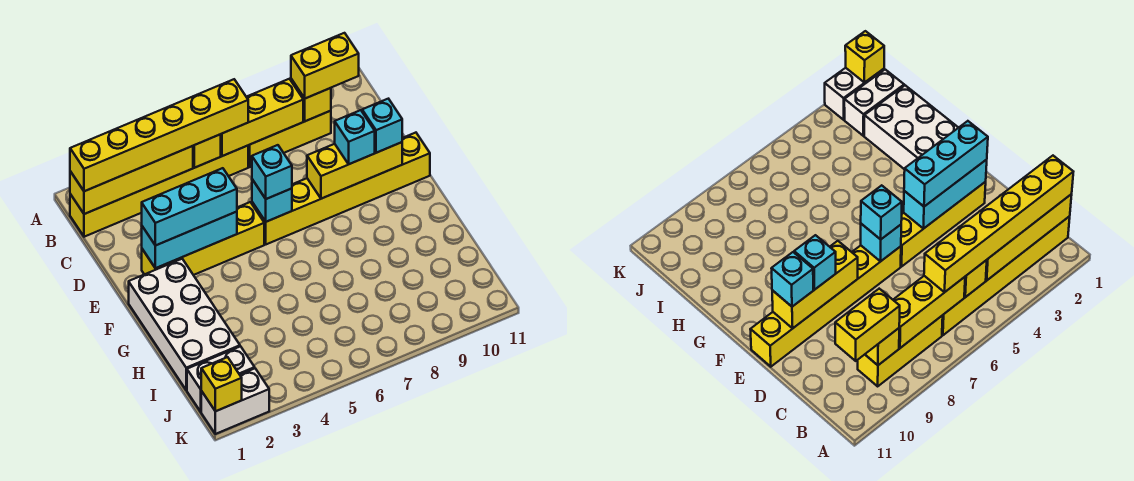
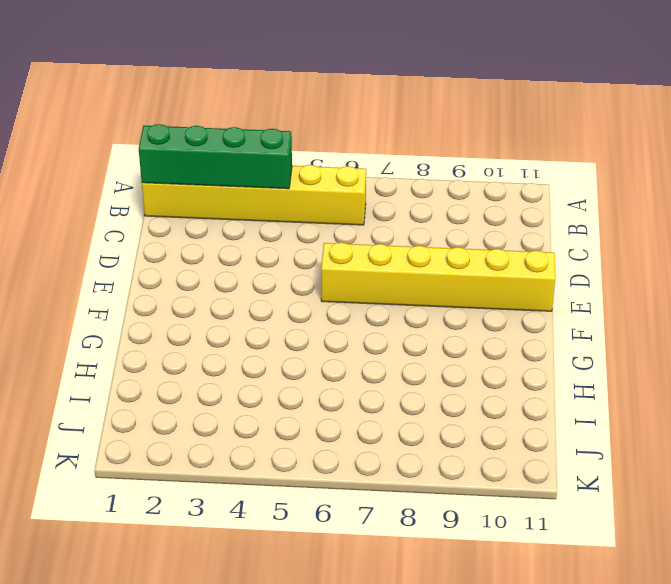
green 1x4 brick [139,124,292,189] -> yellow 1x4 brick [70,146,193,214]
none -> yellow 1x3 brick [248,111,331,167]
none -> yellow 1x4 brick [142,202,264,275]
none -> white 2x4 brick [129,259,240,390]

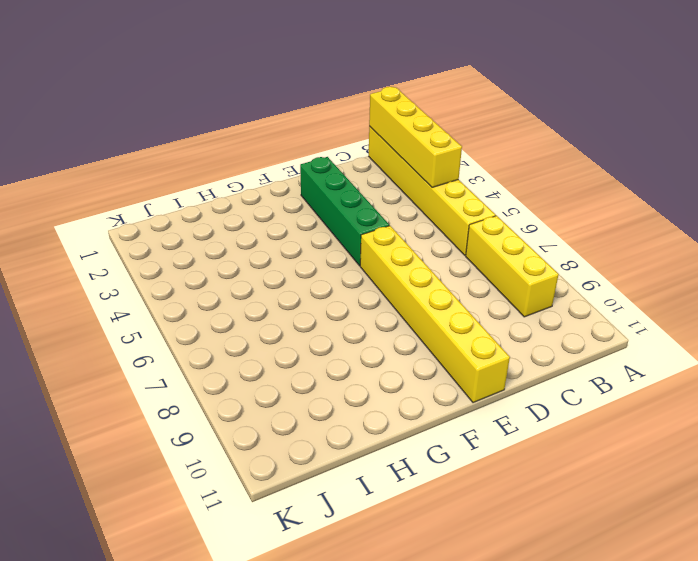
green 1x4 brick [300,157,389,266] -> yellow 1x4 brick [142,202,264,275]
none -> white 2x4 brick [129,259,240,390]
none -> white 1x2 brick [187,346,255,412]
none -> white 1x2 brick [201,369,269,434]

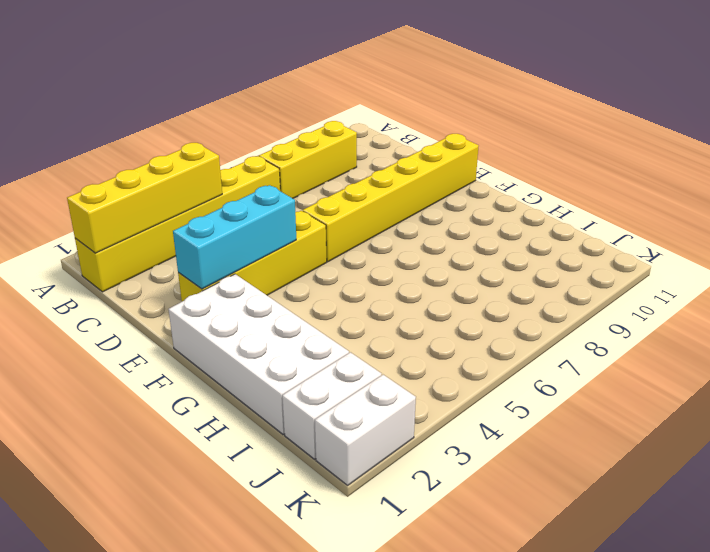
none -> yellow 1x1 brick [193,134,221,168]
none -> yellow 1x3 brick [221,79,303,156]
none -> yellow 1x1 brick [291,79,331,121]

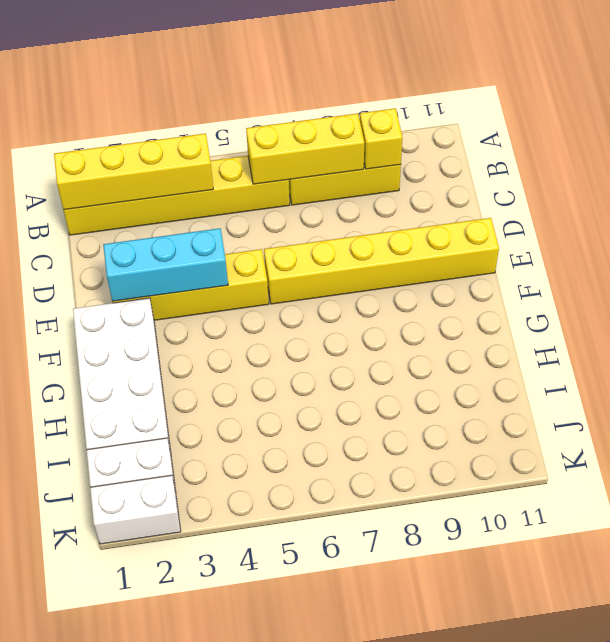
none -> yellow 1x1 brick [193,134,221,168]
none -> cyan 1x1 brick [252,179,292,222]
none -> yellow 1x3 brick [307,142,402,199]

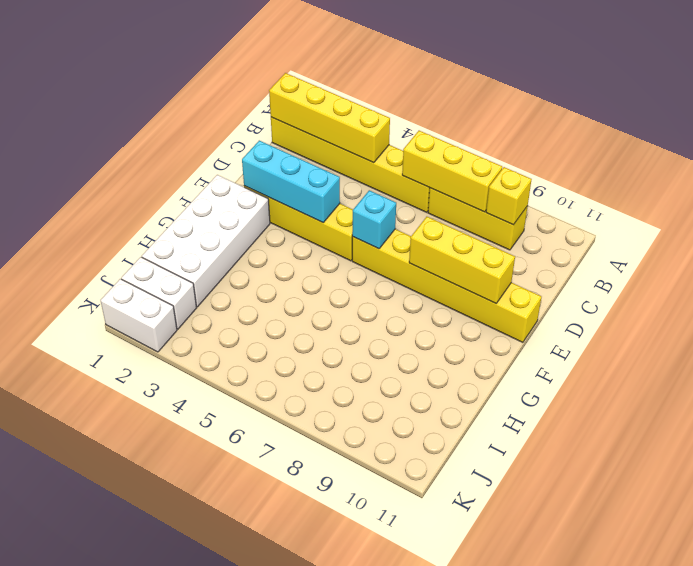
none -> yellow 1x1 brick [193,134,221,168]
none -> yellow 1x1 brick [201,357,242,411]
none -> yellow 1x6 brick [70,79,248,191]

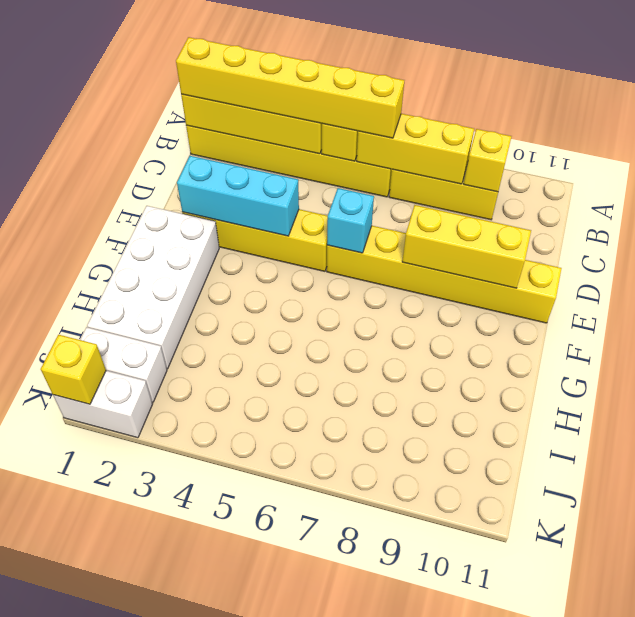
none -> yellow 1x2 brick [291,33,359,98]
none -> cyan 1x3 brick [142,168,237,246]
none -> cyan 1x1 brick [252,145,292,199]

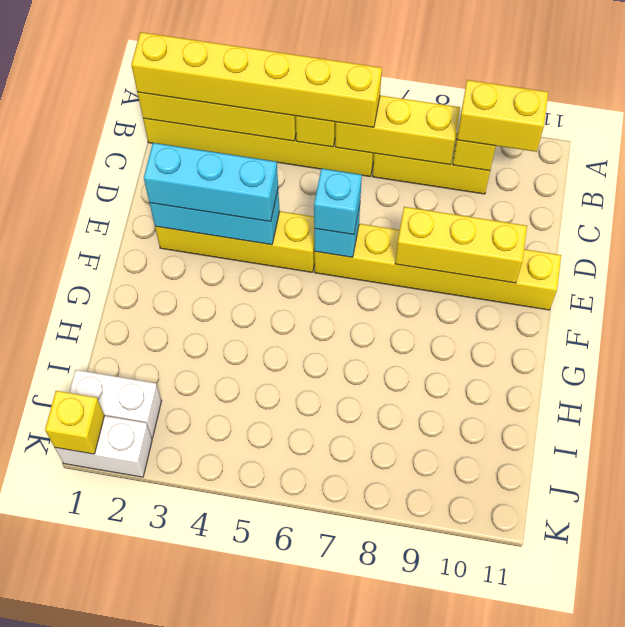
none -> white 2x4 brick [129,259,240,390]
none -> cyan 1x1 brick [335,110,375,164]
none -> cyan 1x1 brick [362,99,402,153]

